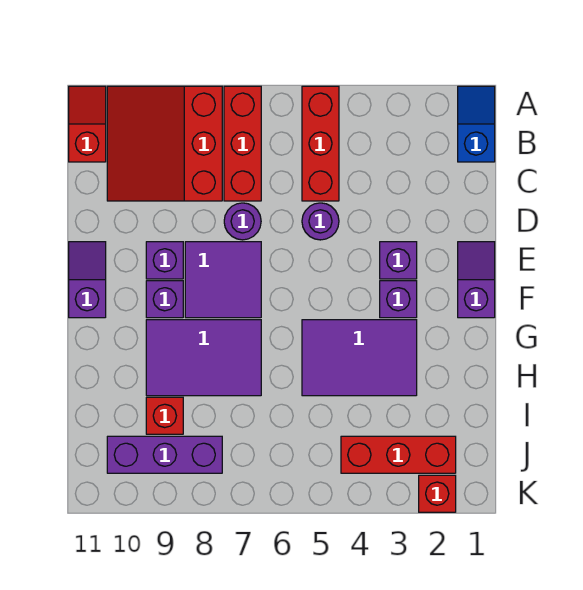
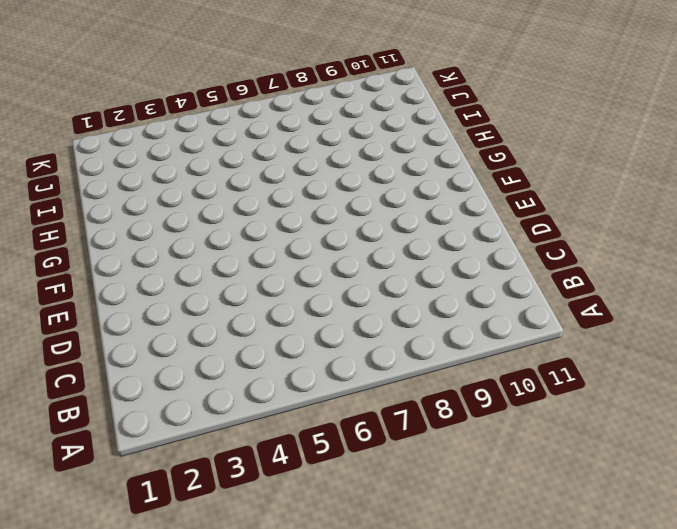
none -> blue 1x2 slope [458,86,495,162]
none -> red 1x3 brick [302,86,339,201]
none -> red 1x3 brick [224,86,261,201]

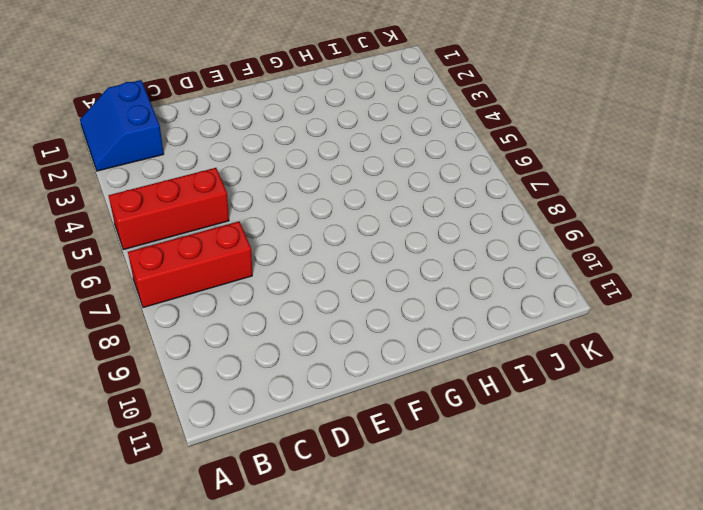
blue 2x2 slope [80,80,164,171] -> blue 1x2 slope [458,86,495,162]
none -> red 3x3 slope [107,86,222,201]
none -> red 1x2 slope [69,86,106,162]
none -> purple 1x1 round brick [302,203,339,240]

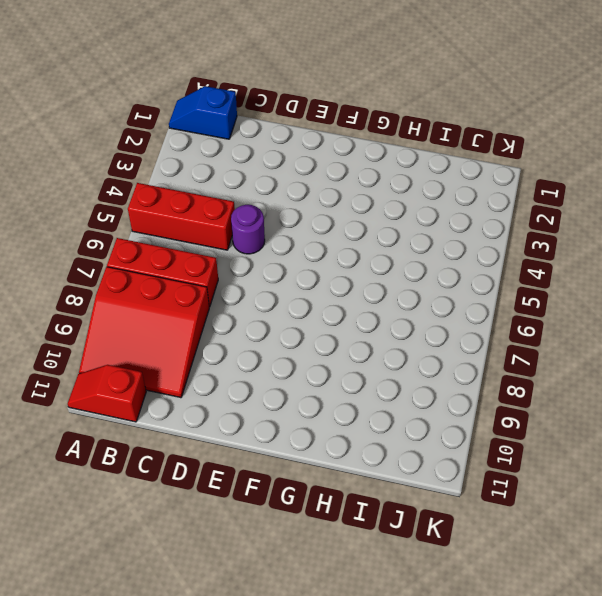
none -> purple 1x1 round brick [224,203,261,240]
none -> purple 1x2 slope [458,242,495,318]
none -> purple 1x1 brick [380,242,417,279]

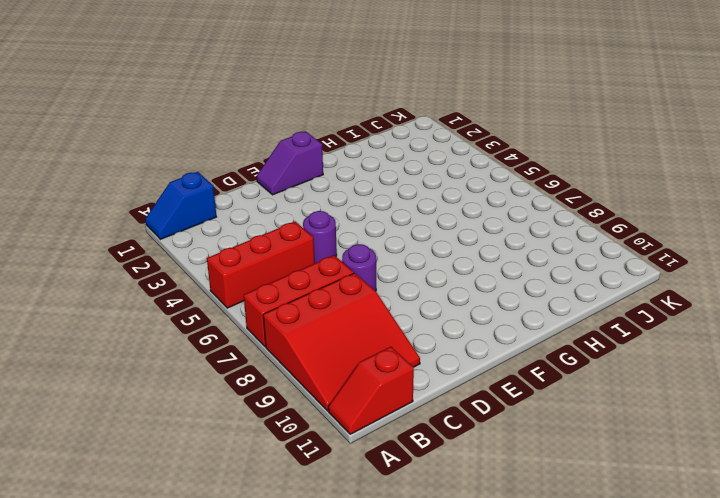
none -> purple 1x1 brick [380,242,417,279]
none -> purple 2x2 tile [185,242,261,318]
none -> purple 1x1 brick [146,242,183,279]

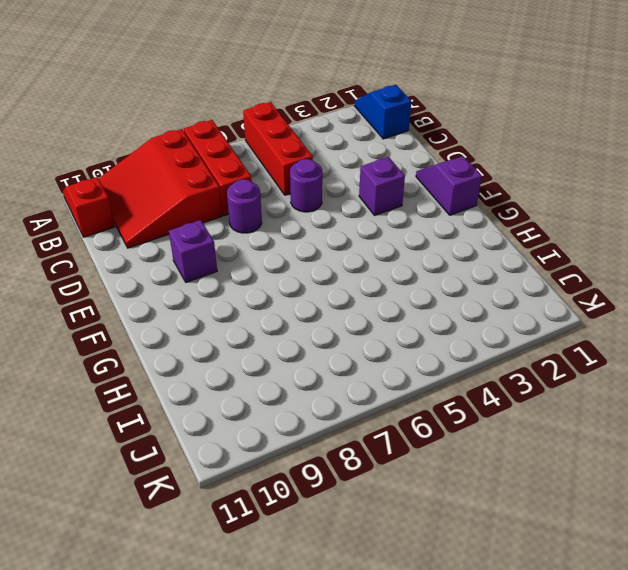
none -> purple 2x2 tile [185,242,261,318]
none -> purple 1x2 slope [69,242,106,318]
none -> purple 1x1 brick [380,281,417,318]

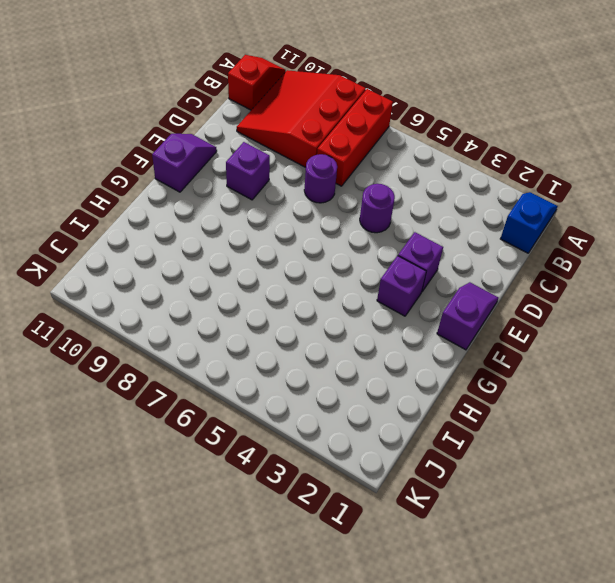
none -> red 1x3 brick [302,86,339,201]
none -> purple 2x2 tile [185,242,261,318]
none -> purple 1x1 brick [146,281,183,318]

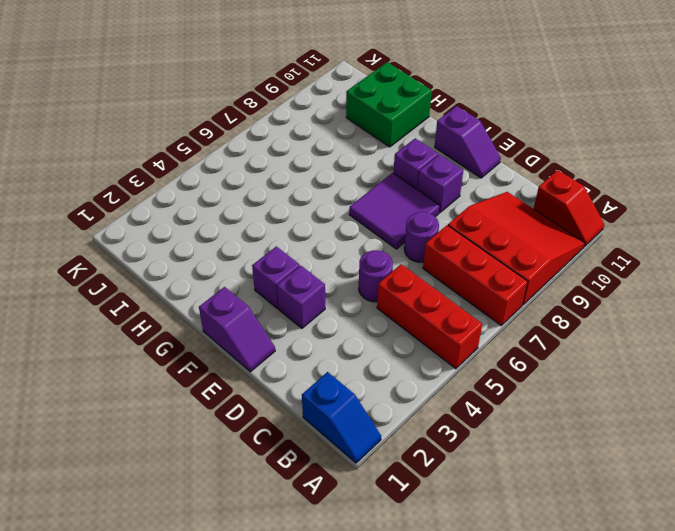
green 2x2 brick [346,62,432,147] -> none
none -> purple 2x3 tile [302,320,417,396]
none -> purple 2x3 tile [146,320,261,396]
none -> red 1x1 brick [146,397,183,434]

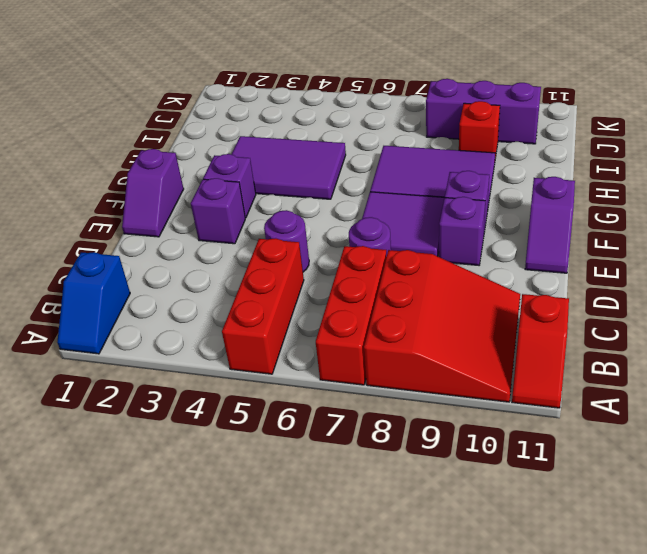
none -> red 1x3 brick [341,436,456,473]
none -> red 1x1 brick [419,475,456,512]

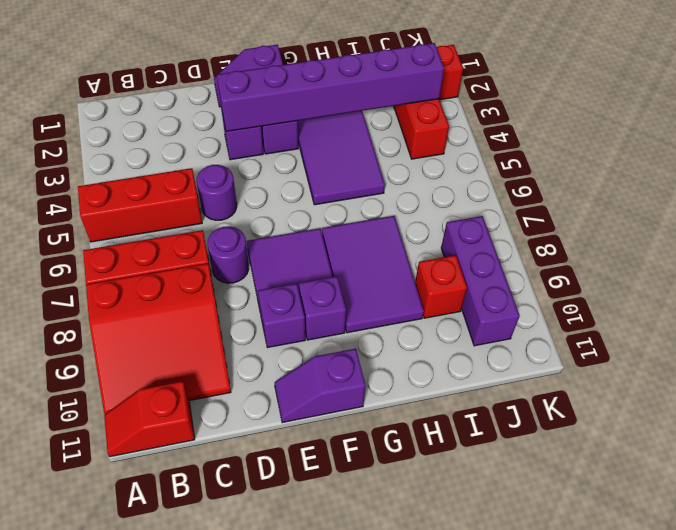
purple 1x6 brick [217,43,444,132] -> none
none -> blue 1x2 slope [458,86,495,162]

